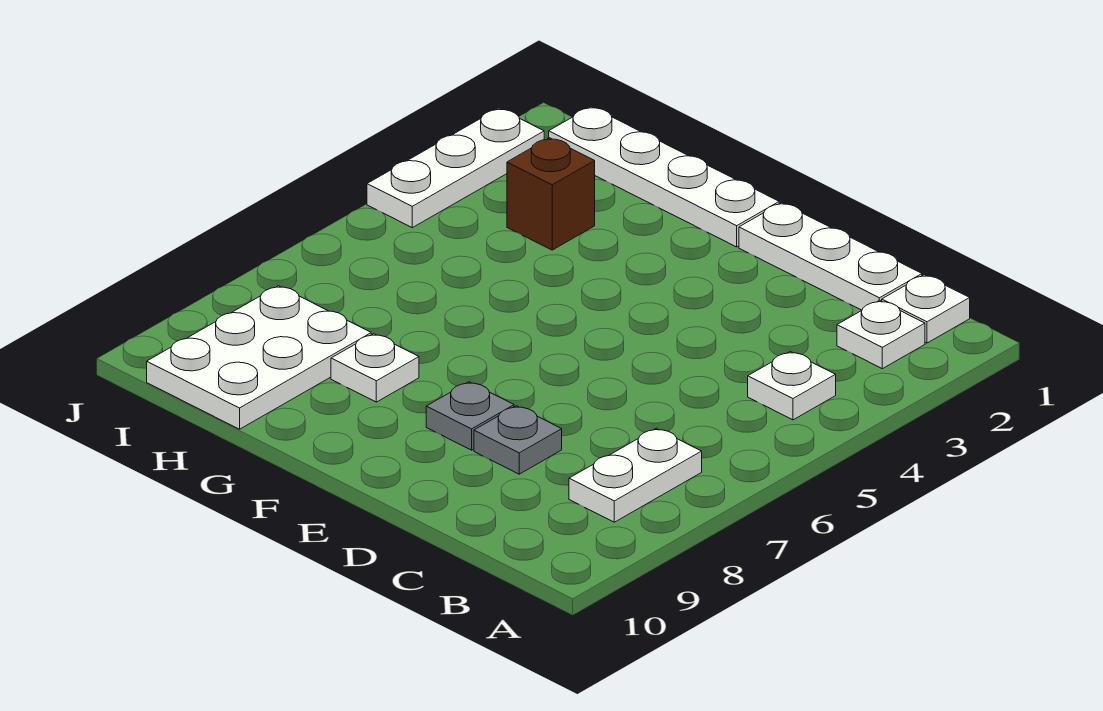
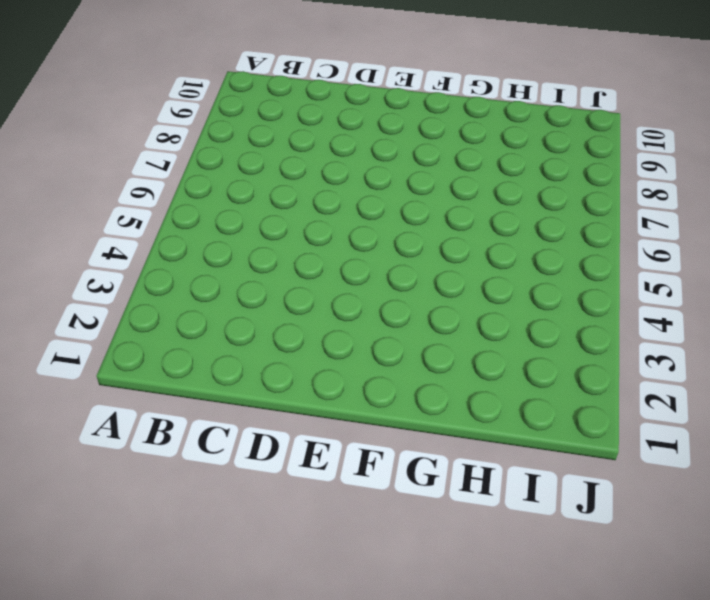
none -> white 1x1 plate [882,275,970,343]
none -> white 1x1 plate [837,300,925,369]
none -> white 1x1 plate [748,352,836,420]

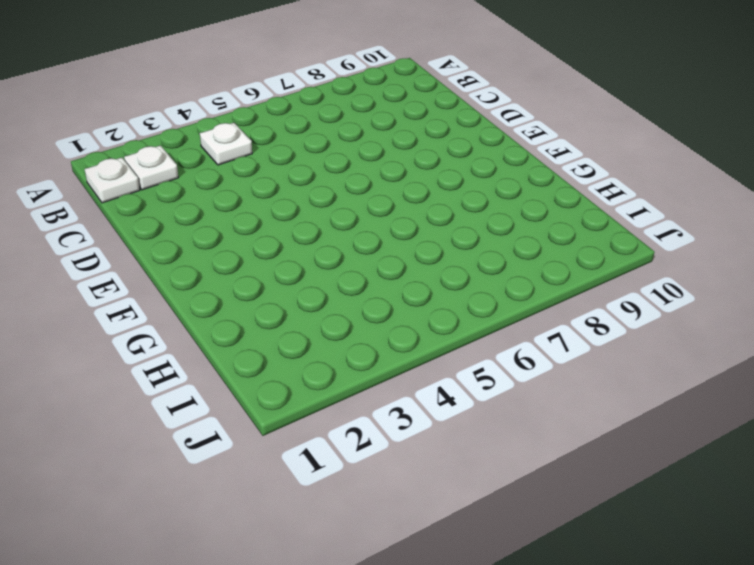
none -> white 1x2 plate [569,428,702,522]
none -> white 1x3 plate [739,203,922,310]
none -> grey 1x1 plate [474,406,562,474]

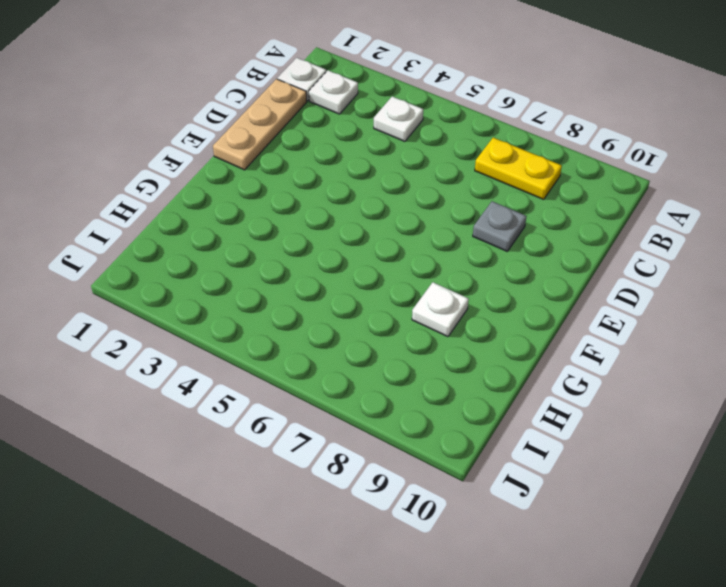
yellow 1x2 plate [475,138,562,199] -> white 1x2 plate [569,428,702,522]
tan 1x3 plate [213,79,307,170] -> white 1x3 plate [739,203,922,310]
none -> grey 1x1 plate [426,382,514,450]
none -> white 1x4 plate [549,107,779,247]
none -> brown 1x1 brick [507,138,595,250]

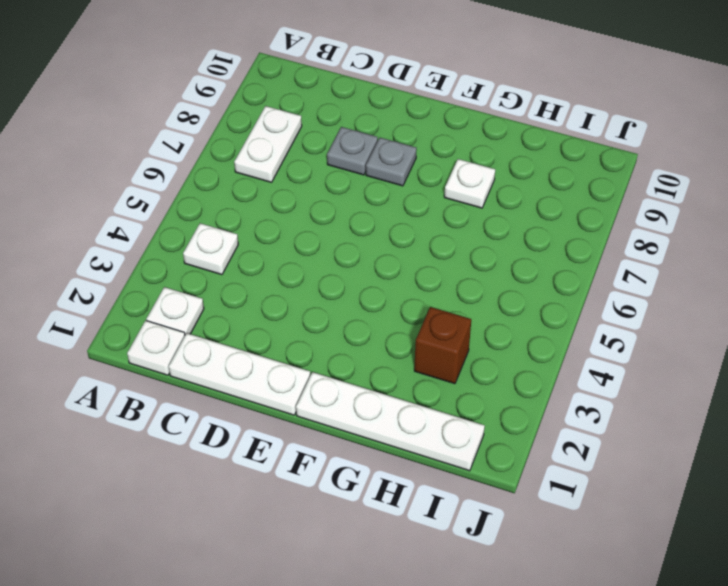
none -> white 2x3 plate [147,286,371,429]
none -> white 1x3 plate [367,108,544,228]

